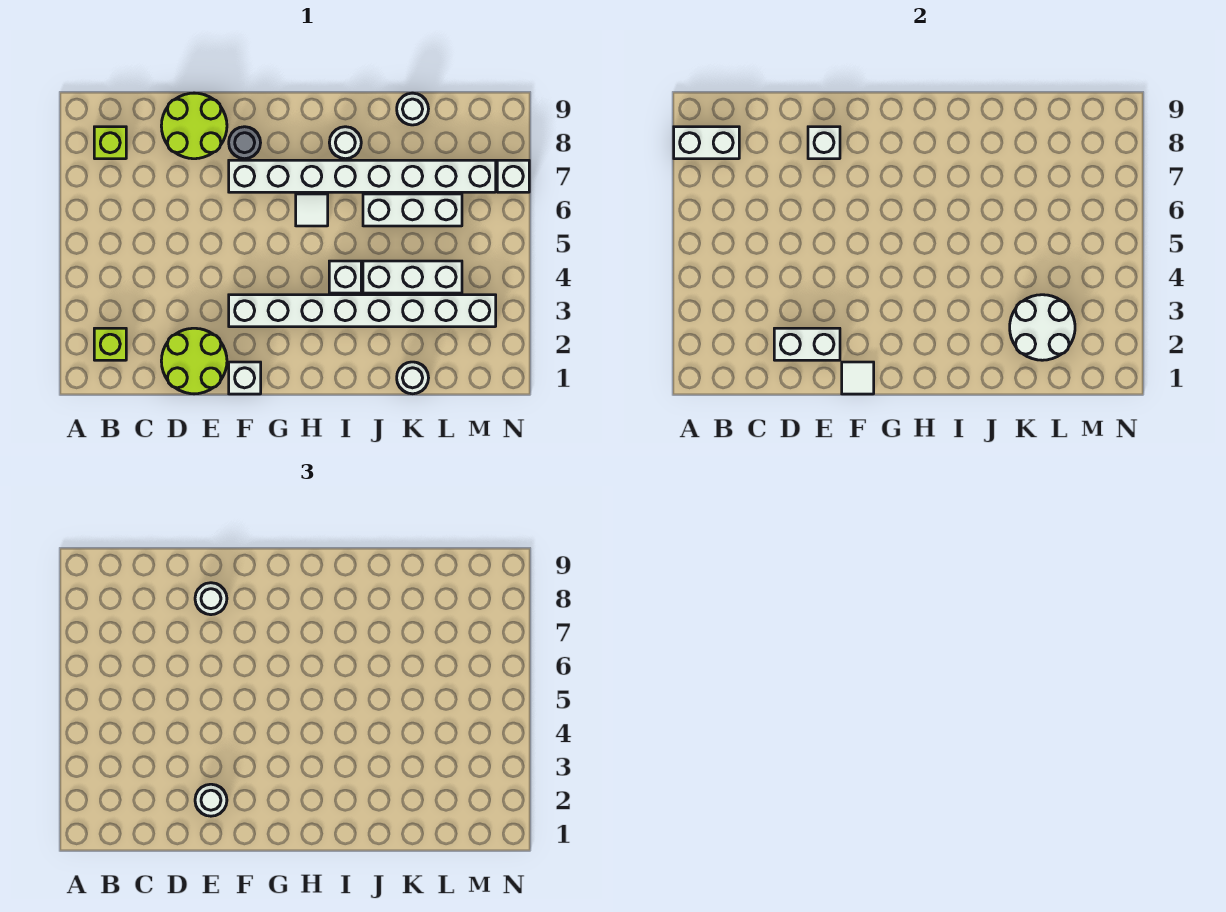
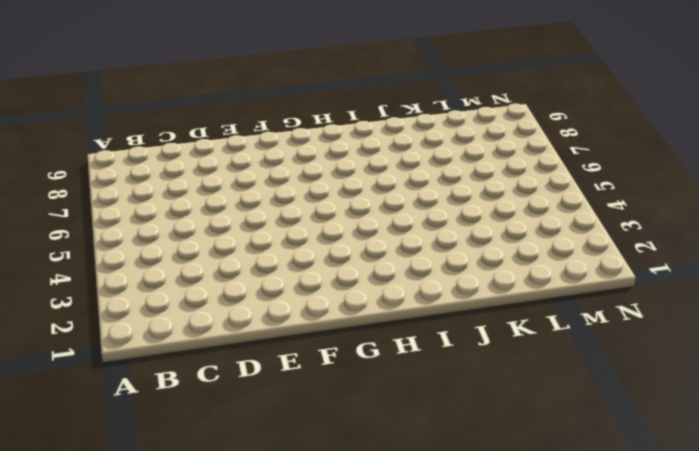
none -> lime 1x1 brick [94,328,126,360]
none -> lime 1x1 brick [94,127,126,159]
none -> lime 2x2 round brick [161,328,227,394]

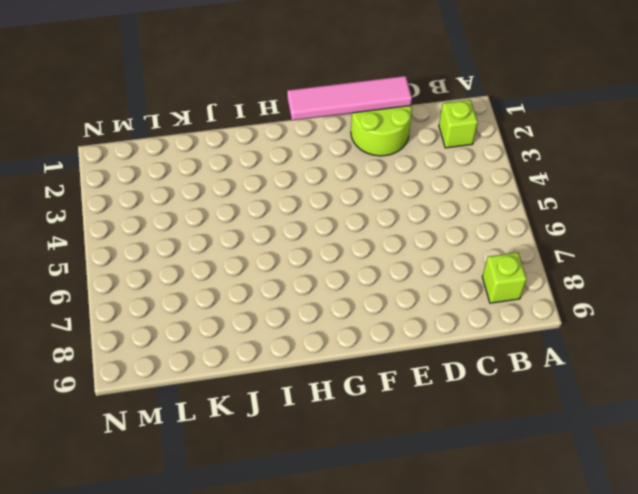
pink 1x4 tile [287,76,412,120] -> white 1x1 tile [842,362,874,394]
none -> lime 2x2 round brick [161,93,227,159]
none -> white 1x1 brick [229,362,261,394]
none -> white 1x8 brick [229,295,496,327]

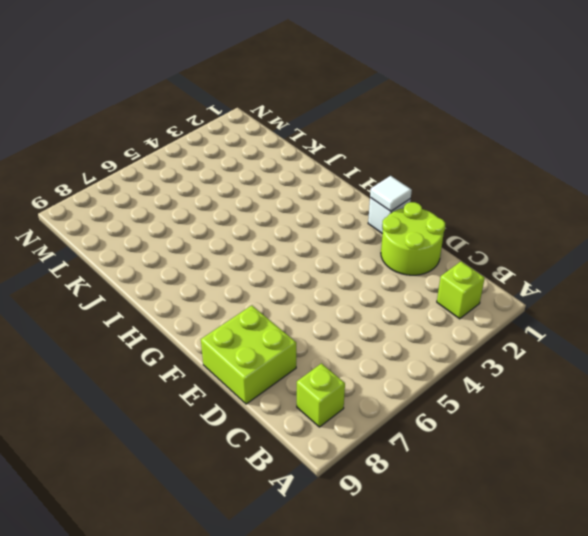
lime 2x2 brick [201,306,296,404] -> lime 2x2 round brick [161,93,227,159]
none -> white 1x8 brick [229,295,496,327]
none -> white 1x8 brick [229,160,496,192]
none -> grey 1x1 round brick [229,127,261,159]

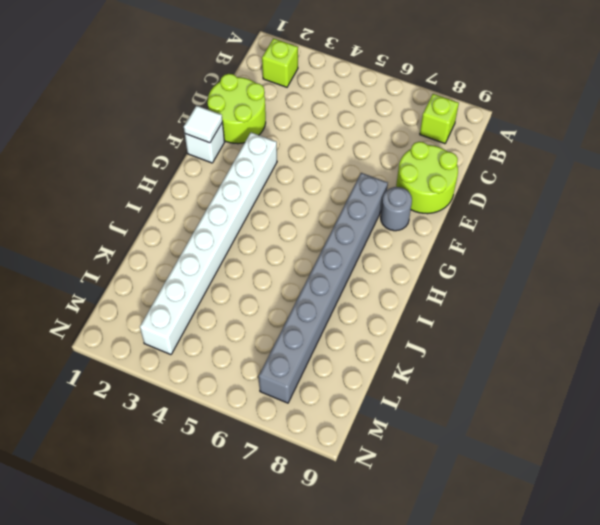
grey 1x8 brick [259,173,388,403] -> white 1x8 brick [229,160,496,192]
none -> white 1x1 tile [296,194,328,226]
none -> white 1x1 brick [329,261,361,293]
none -> white 1x1 round brick [329,127,361,159]

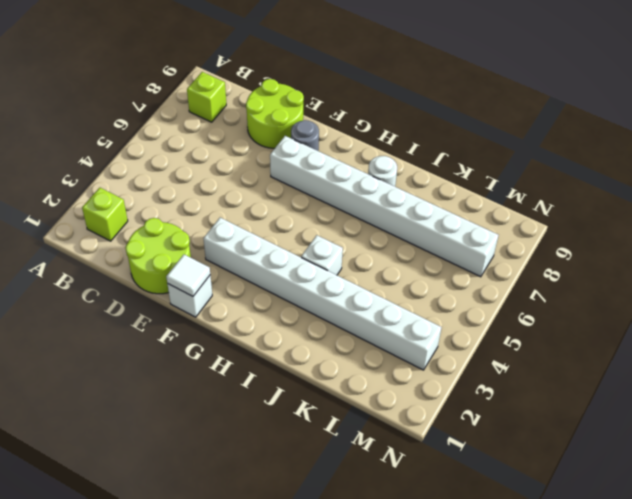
none -> white 1x1 tile [296,194,328,226]
none -> white 1x3 brick [363,261,462,293]
none -> white 1x3 brick [363,194,462,226]

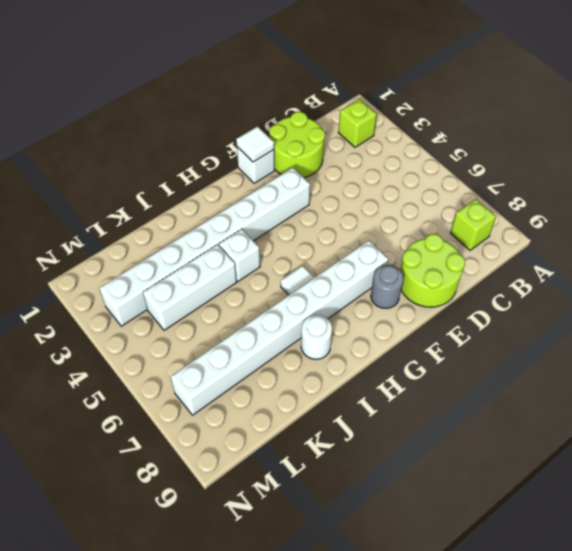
none -> white 1x3 brick [363,194,462,226]
none -> white 1x1 round brick [397,362,428,394]
none -> white 1x1 round brick [397,93,428,125]

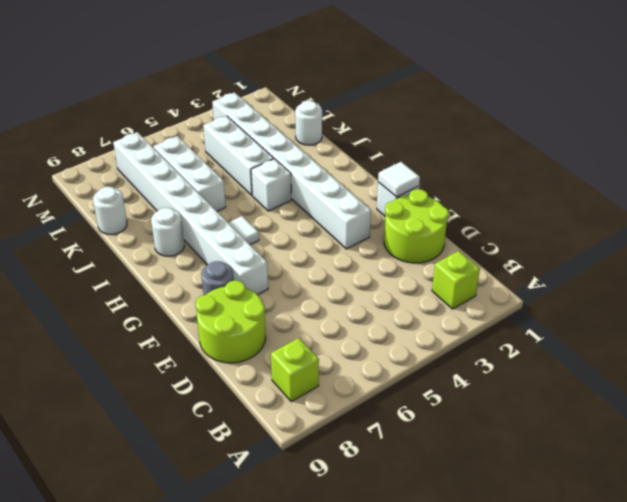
none -> white 1x1 brick [497,160,529,192]
none -> white 1x2 brick [674,127,739,159]
none -> white 1x2 brick [774,328,840,360]

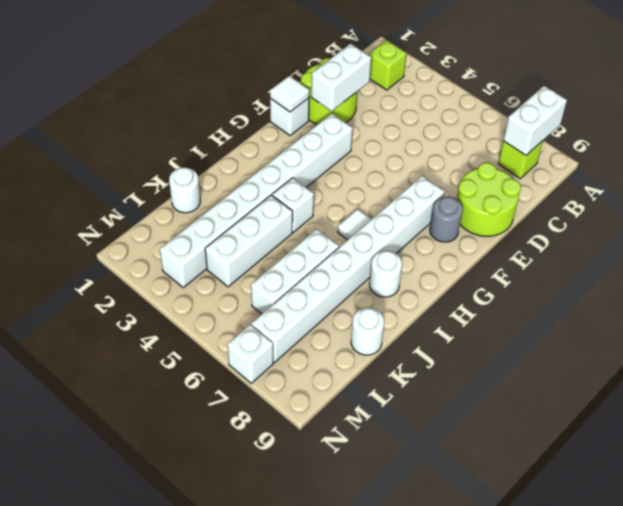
none -> white 1x1 brick [808,127,840,159]
none -> white 2x2 round brick [1010,295,1075,360]
none -> white 1x1 round brick [195,784,227,816]

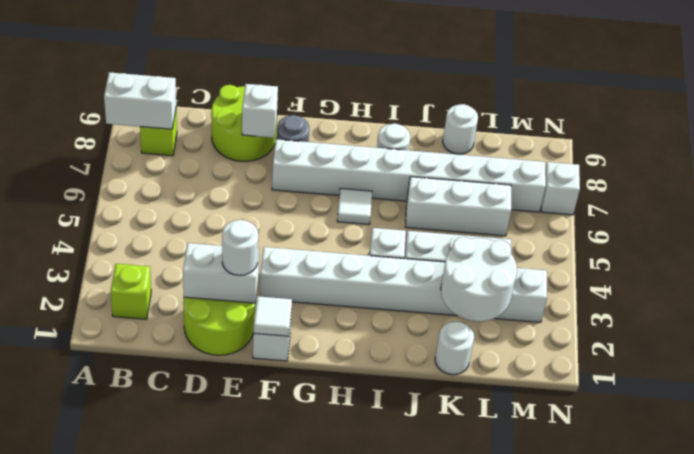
none -> white 1x1 round brick [195,583,227,615]

